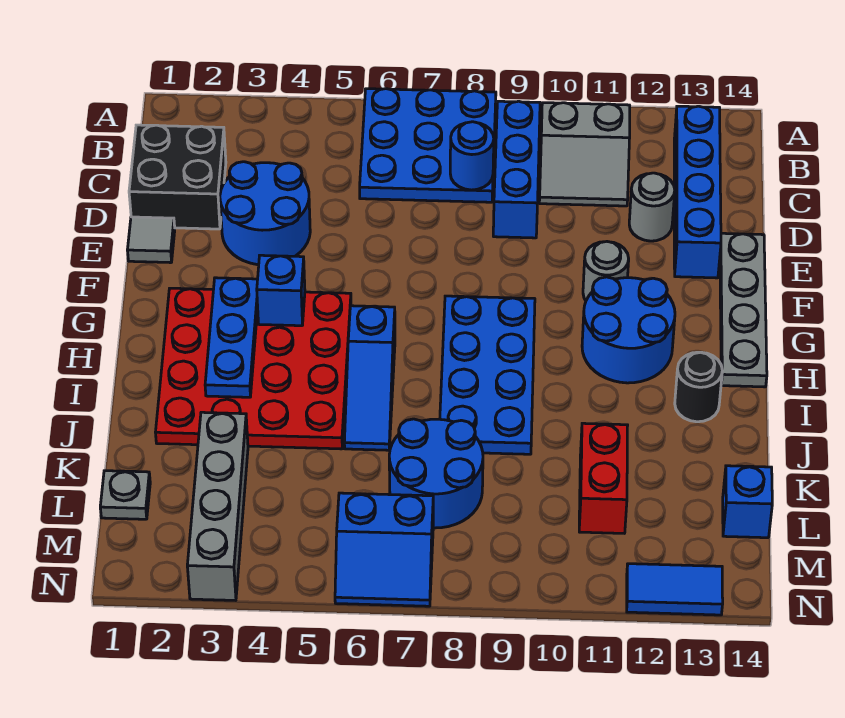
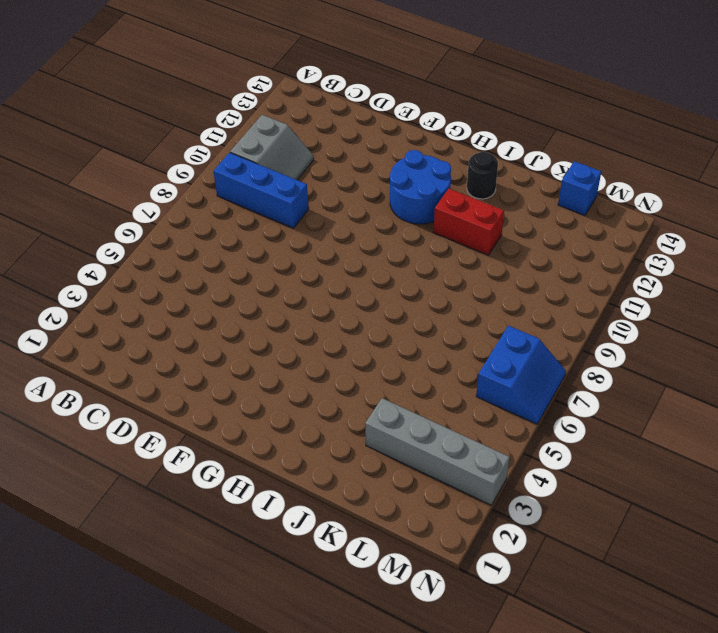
red 1x2 brick [434,189,504,255] -> red 1x2 brick moved to [579,423,628,533]
none -> blue 3x3 plate [360,89,496,202]
none -> blue 1x4 brick [674,106,721,278]
none -> black 2x2 brick [129,125,226,229]

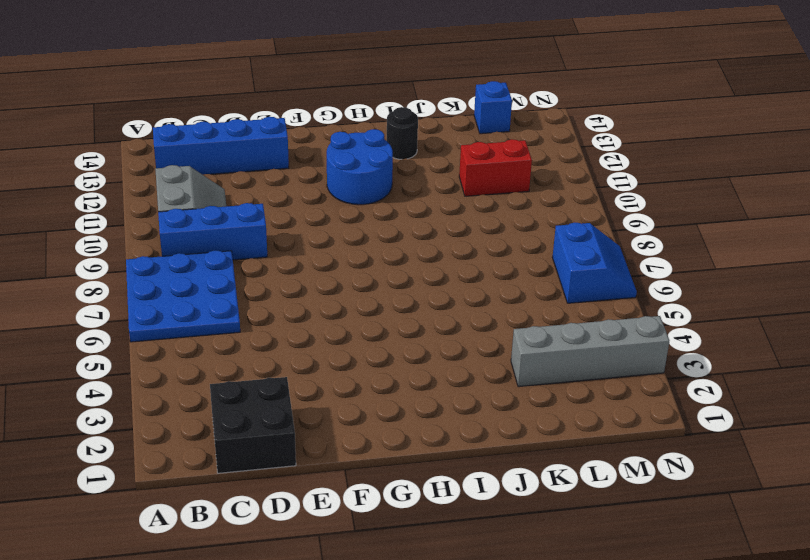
none -> blue 2x2 round brick [220,162,310,265]
none -> grey 1x1 round brick [629,173,675,241]
none -> grey 1x1 tile [127,217,175,263]

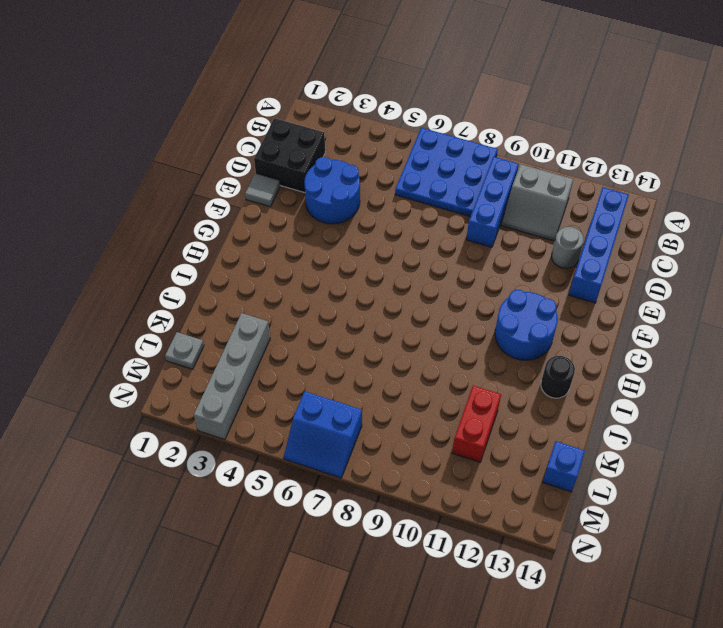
none -> grey 1x4 plate [720,233,767,387]
none -> grey 1x1 round brick [583,242,629,300]
none -> red 4x4 plate [156,288,351,449]

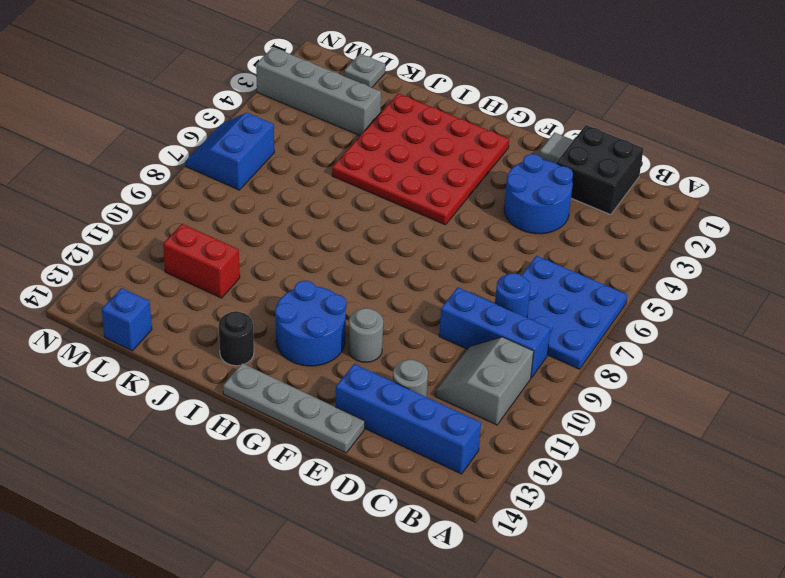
none -> blue 2x4 plate [440,296,535,454]
none -> blue 1x3 slope [344,306,395,450]
none -> blue 2x2 round brick [389,419,483,528]

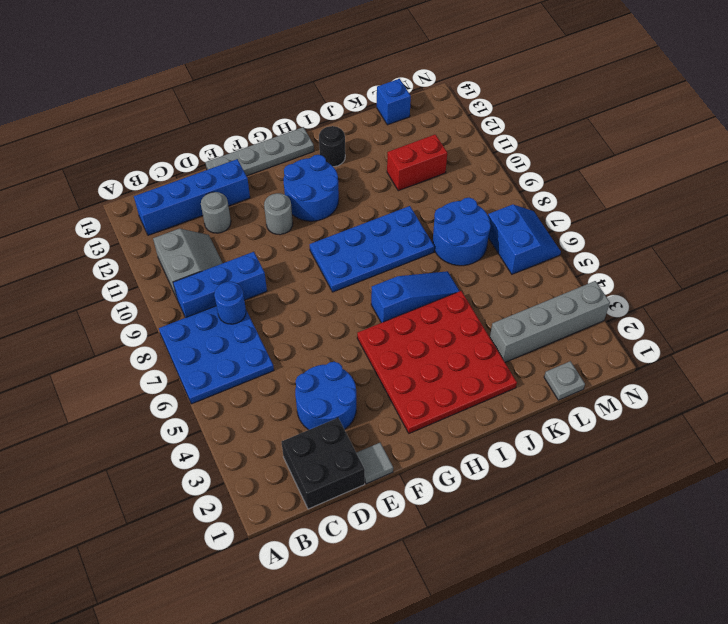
none -> blue 1x2 tile [627,564,723,615]
none -> blue 1x3 plate [205,278,258,397]
none -> blue 1x1 brick [257,255,305,326]

